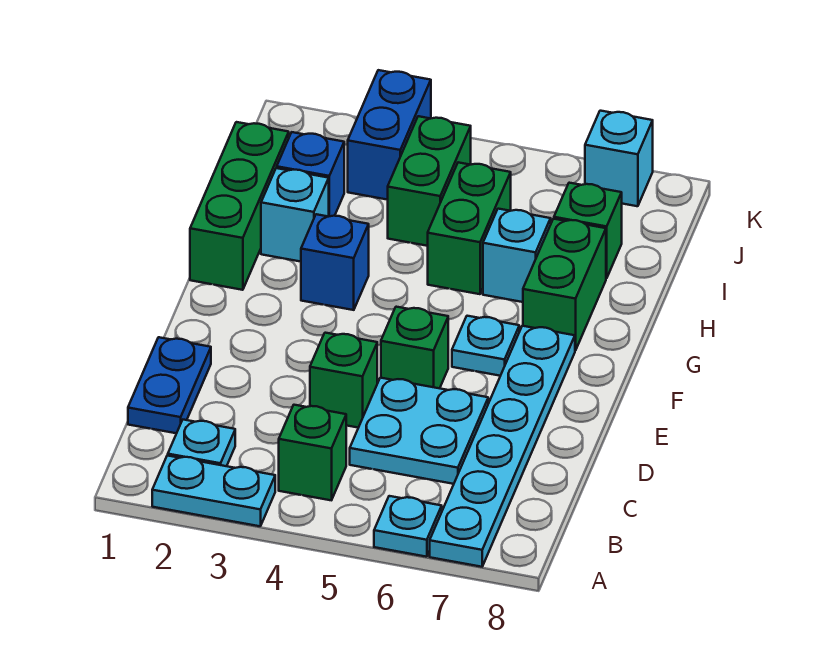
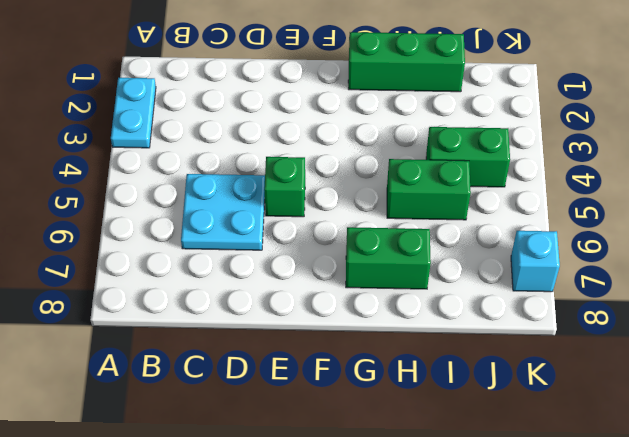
none -> cyan 1x1 plate [374,496,442,557]
none -> cyan 1x6 plate [430,326,575,567]
none -> cyan 1x1 plate [168,420,235,466]

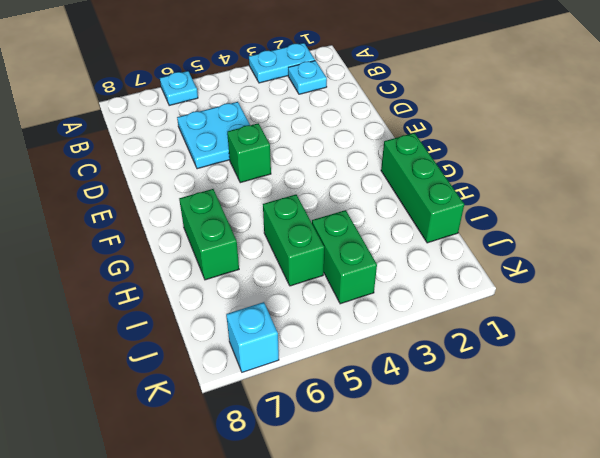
none -> cyan 1x6 plate [430,326,575,567]
none -> green 1x1 brick [279,405,346,500]
none -> blue 1x2 plate [128,337,211,433]

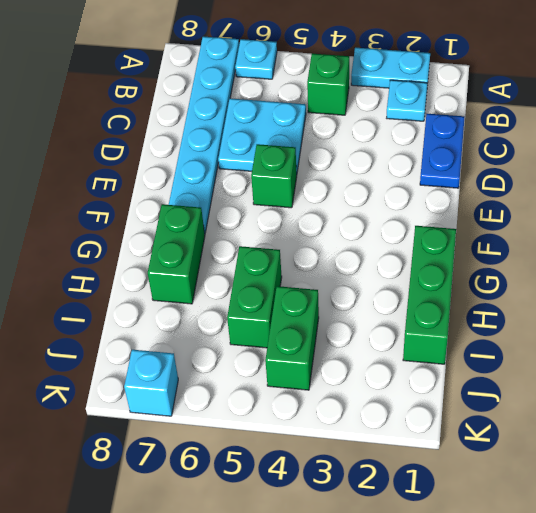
none -> green 1x1 brick [310,333,377,428]
none -> cyan 1x1 plate [452,316,519,376]
none -> blue 1x1 brick [301,214,369,310]

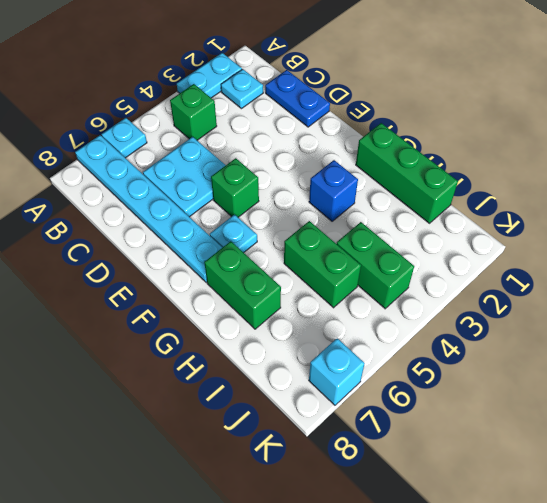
none -> green 1x1 brick [310,333,377,428]
none -> cyan 1x1 brick [261,168,329,262]
none -> cyan 1x1 brick [483,209,551,302]

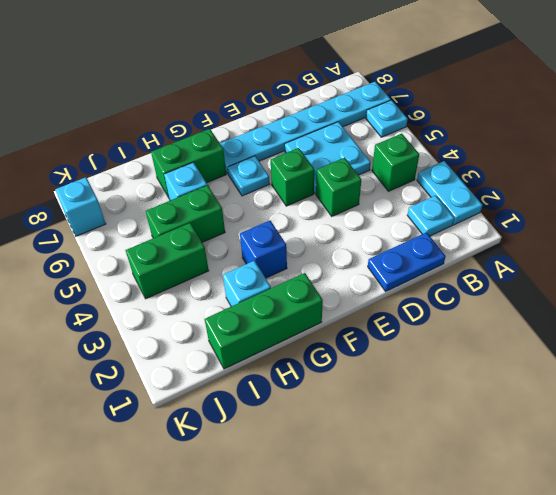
none -> blue 1x1 brick [277,132,344,216]
none -> green 1x1 brick [554,183,622,278]
none -> blue 1x2 brick [348,70,431,200]

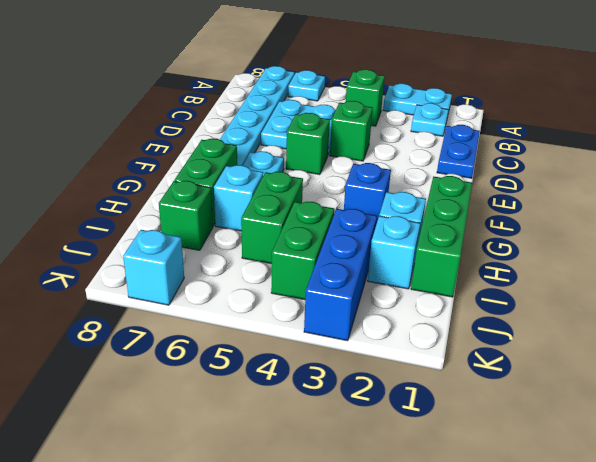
cyan 1x1 brick [368,216,420,289] -> blue 1x1 brick [277,132,344,216]
blue 1x3 brick [304,209,377,341] -> blue 1x2 brick [348,70,431,200]

